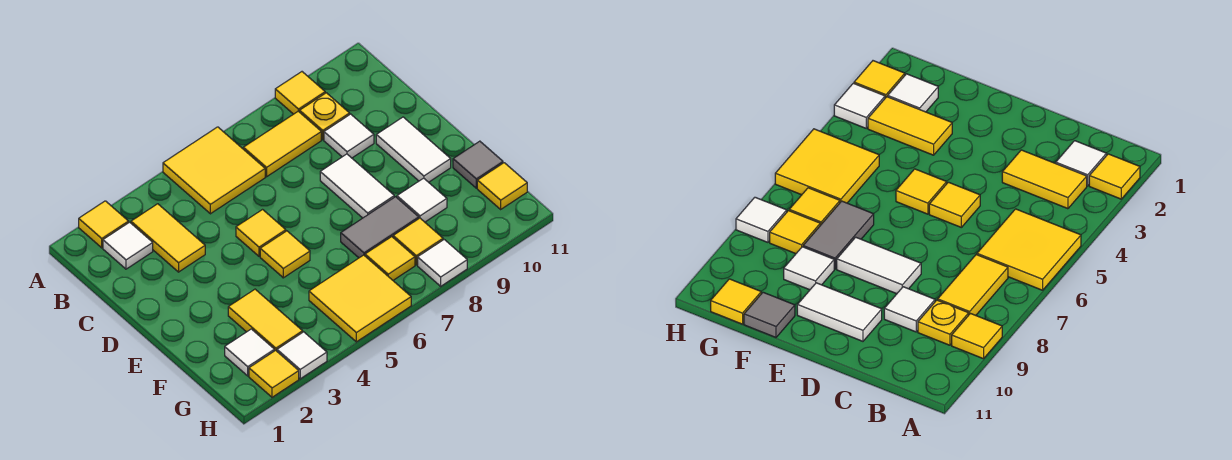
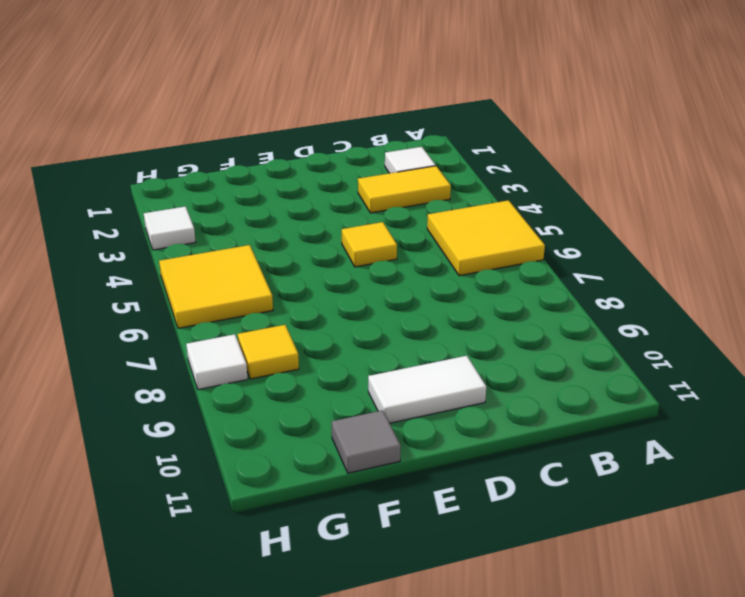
none -> yellow 1x1 tile [79,201,129,248]
none -> yellow 1x1 tile [275,72,325,114]
none -> yellow 1x2 tile [243,111,321,177]

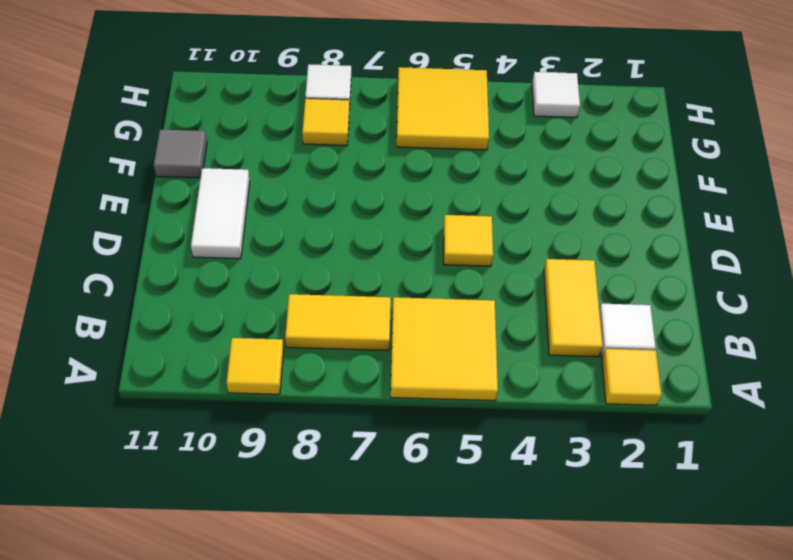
none -> yellow 1x1 plate [300,93,350,140]
none -> white 1x1 tile [324,114,374,158]
none -> white 1x2 tile [320,154,394,218]

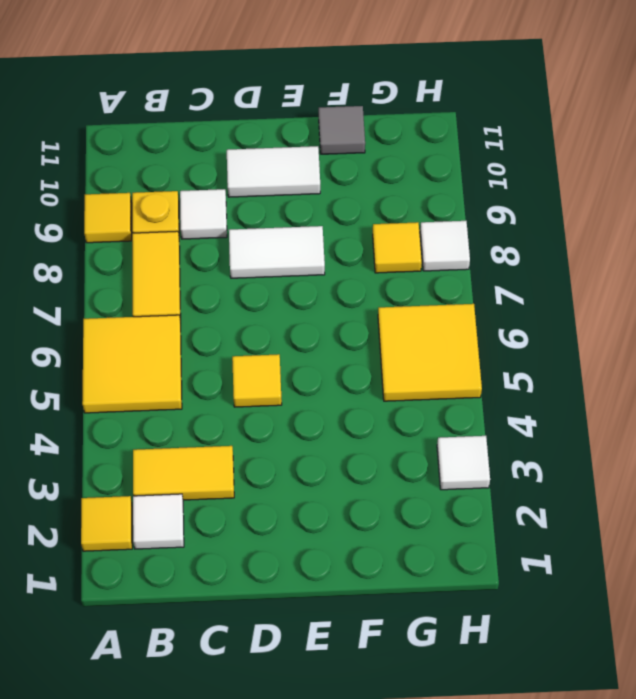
none -> yellow 1x1 tile [260,231,310,278]
none -> yellow 1x2 tile [228,289,303,351]
none -> grey 1x2 tile [341,197,419,258]

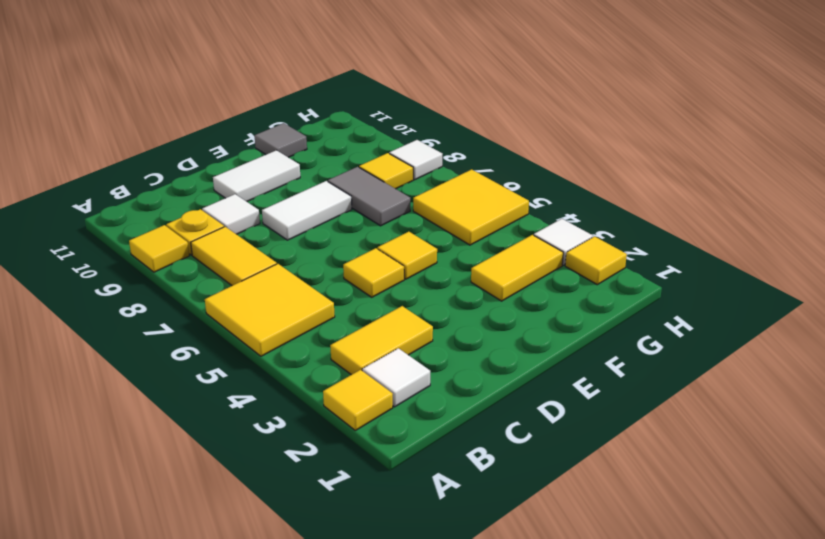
none -> white 1x1 tile [397,178,447,222]
none -> white 1x1 tile [225,329,274,376]
none -> yellow 1x1 tile [365,237,415,280]

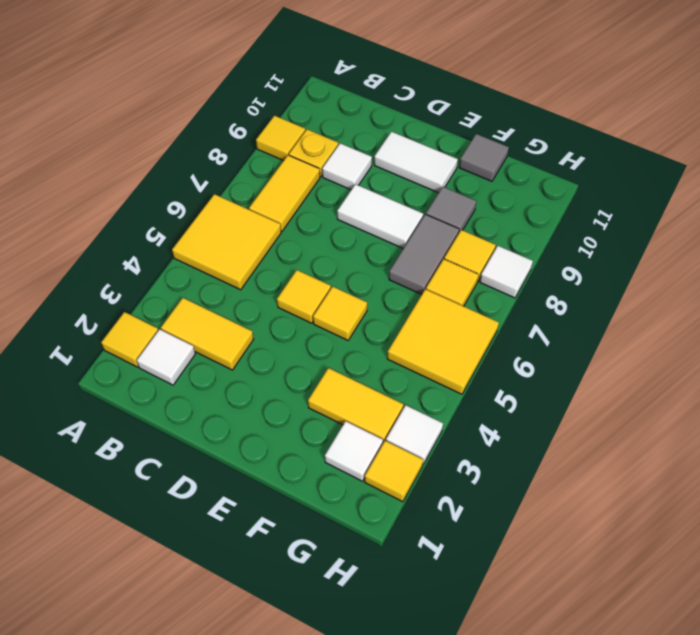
grey 1x1 tile [426,187,476,232] -> white 1x1 tile [397,178,447,222]
none -> yellow 1x1 tile [477,163,527,209]

